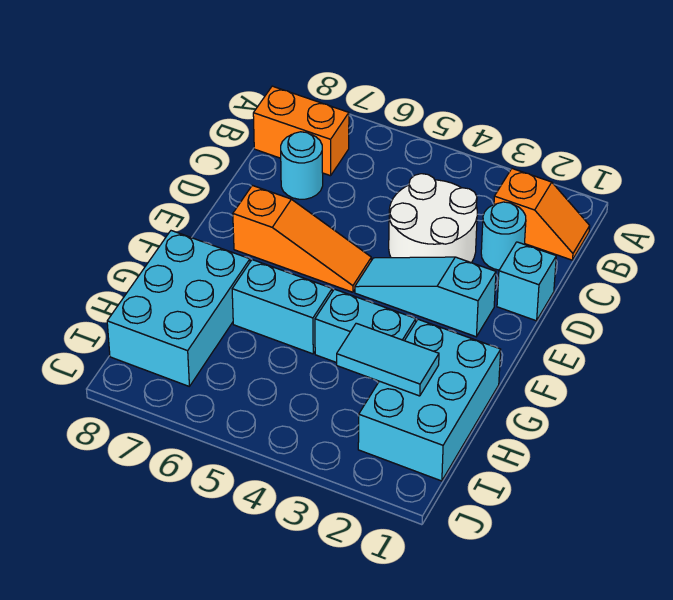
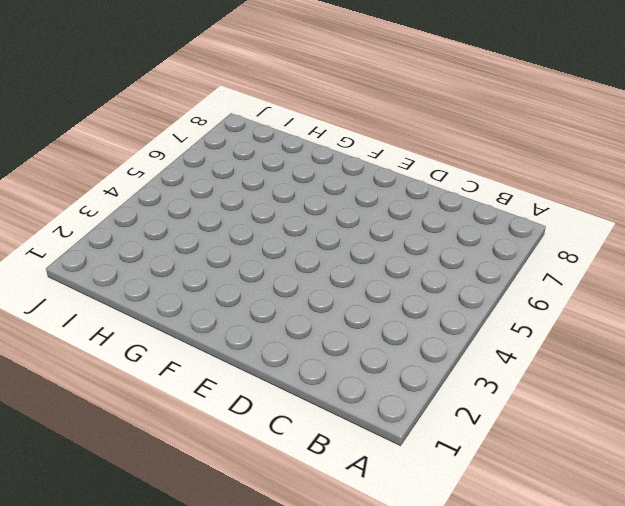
none -> orange 1x2 slope [494,169,590,260]
none -> orange 1x2 brick [253,86,349,176]
none -> cyan 1x1 round brick [481,202,526,270]

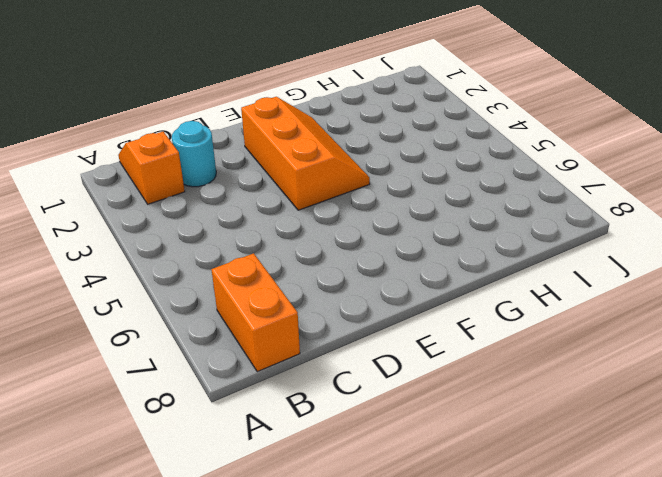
orange 2x3 slope [241,97,370,210] -> cyan 1x3 slope [355,257,496,337]
none -> white 2x2 round brick [389,174,477,263]
none -> cyan 1x1 round brick [281,132,323,199]
none -> cyan 1x1 brick [497,242,556,321]

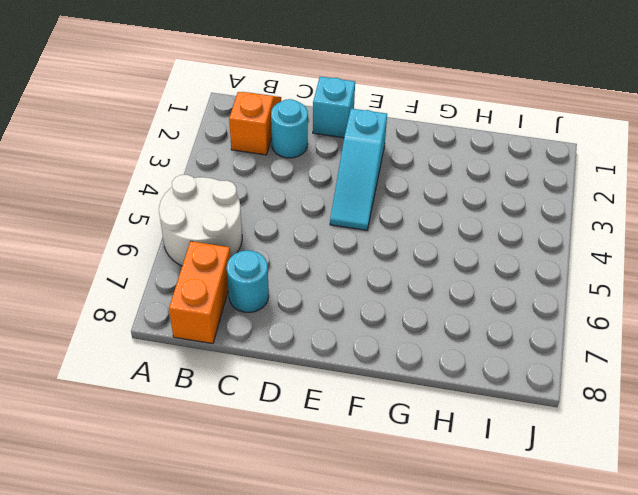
white 2x2 round brick [159,175,242,266] -> white 2x2 round brick moved to [389,174,477,263]
none -> orange 1x3 slope [233,185,371,292]
none -> cyan 2x3 brick [358,319,501,481]
none -> cyan 1x2 brick [315,289,416,363]

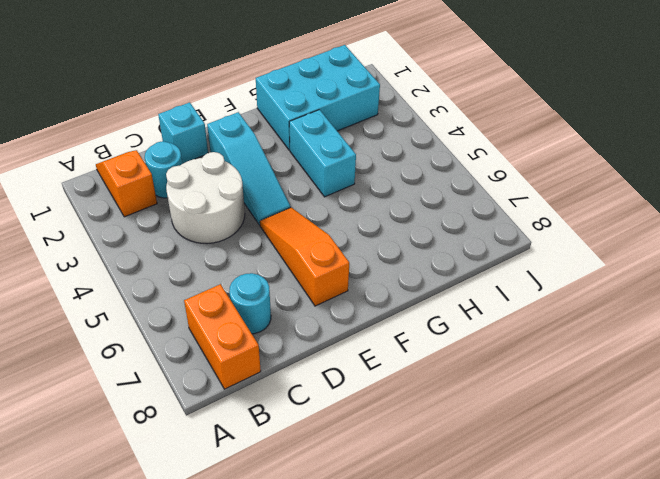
none -> cyan 1x2 brick [232,260,332,354]
none -> cyan 2x3 brick [107,231,250,386]
none -> cyan 1x2 tile [337,323,439,396]

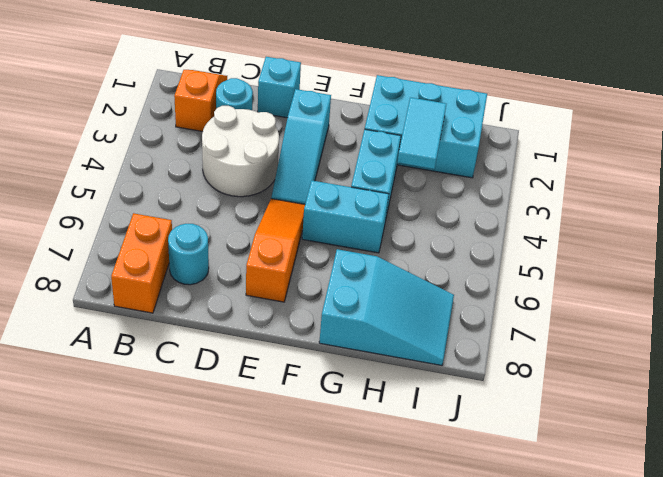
cyan 1x2 brick [302,181,389,253] -> cyan 1x2 brick turned to [232,260,332,354]
cyan 2x3 slope [319,249,454,365] -> cyan 2x3 brick [107,231,250,386]

